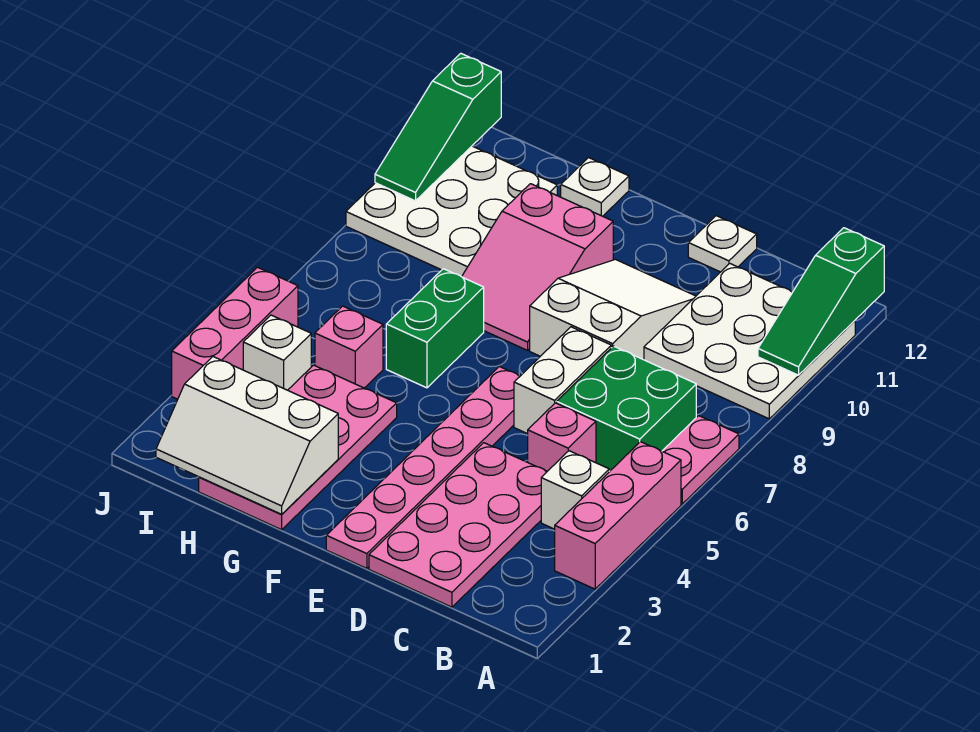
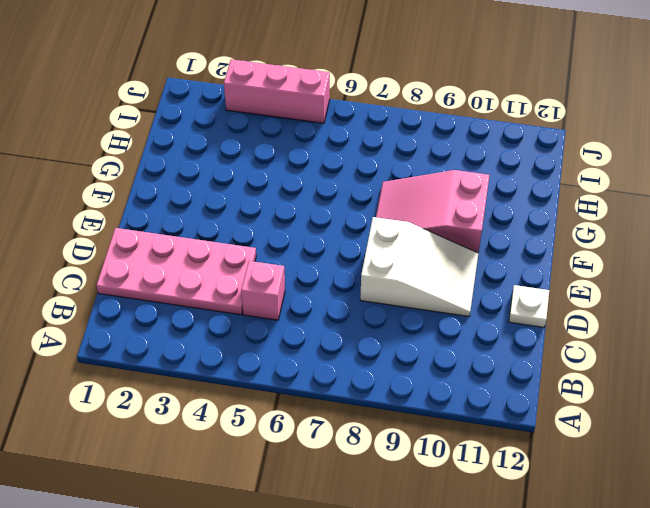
none -> pink 1x3 brick [555,442,681,589]
none -> pink 1x2 plate [662,416,739,504]
none -> white 3x3 plate [644,263,855,419]

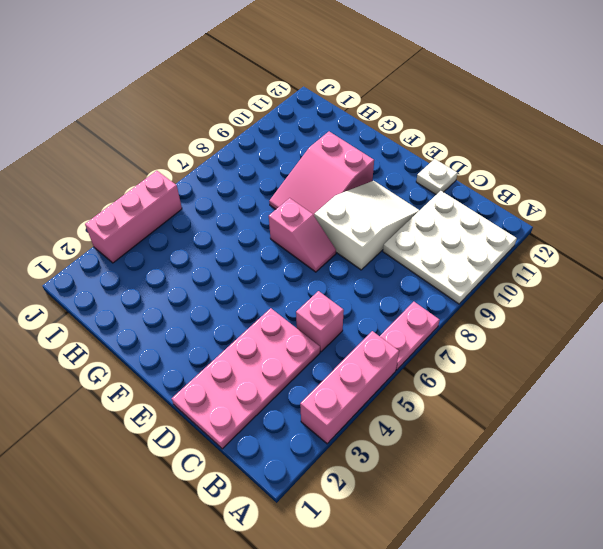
pink 1x2 slope [269,198,336,272] -> none
none -> white 1x1 brick [541,451,609,529]
none -> green 2x2 brick [557,346,696,471]
none -> white 1x2 brick [514,327,611,434]

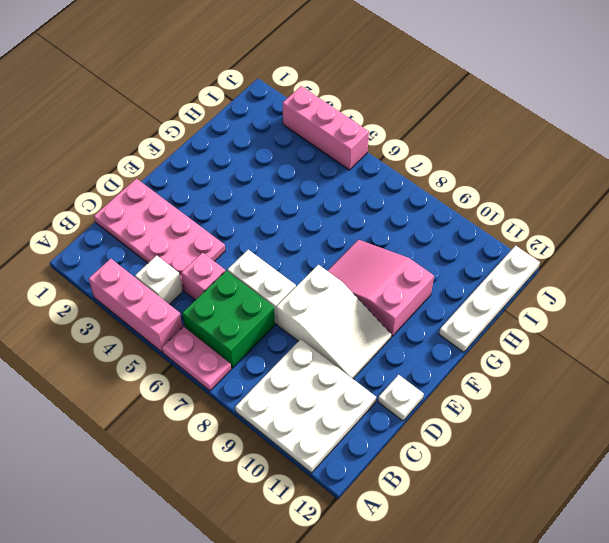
white 1x4 plate [439,246,540,352] -> white 1x1 plate [561,158,629,216]
none -> pink 1x6 plate [326,367,520,568]
none -> pink 2x4 plate [199,365,397,530]
none -> green 1x2 brick [386,269,484,388]

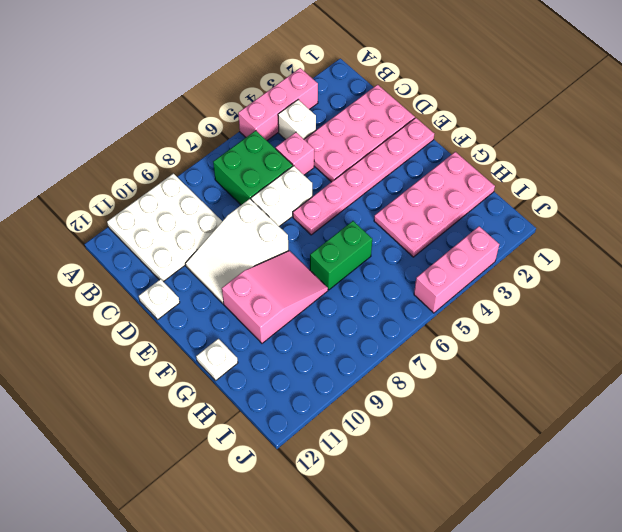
none -> pink 1x2 plate [662,416,739,504]
none -> pink 1x1 brick [315,306,383,388]
none -> white 3x3 plate [346,146,557,277]

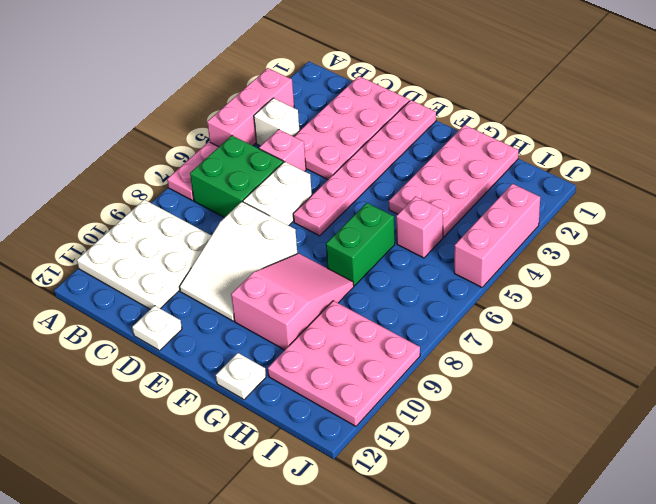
pink 3x3 plate [268,301,420,426] -> white 3x3 plate [346,146,557,277]
none -> white 1x1 brick [243,315,311,390]
none -> green 1x3 slope [758,228,884,375]
none -> white 2x3 slope [156,357,338,514]

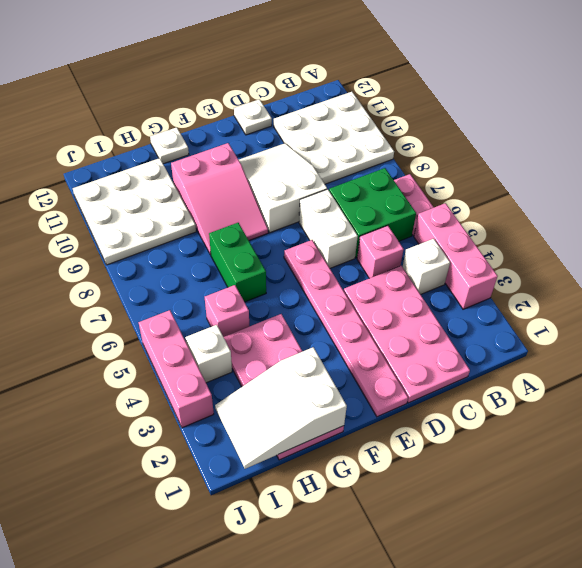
white 2x3 slope [215,347,347,469] -> white 2x3 slope turned to [156,357,338,514]
none -> green 1x3 slope [758,228,884,375]
none -> green 1x3 slope [375,53,501,201]

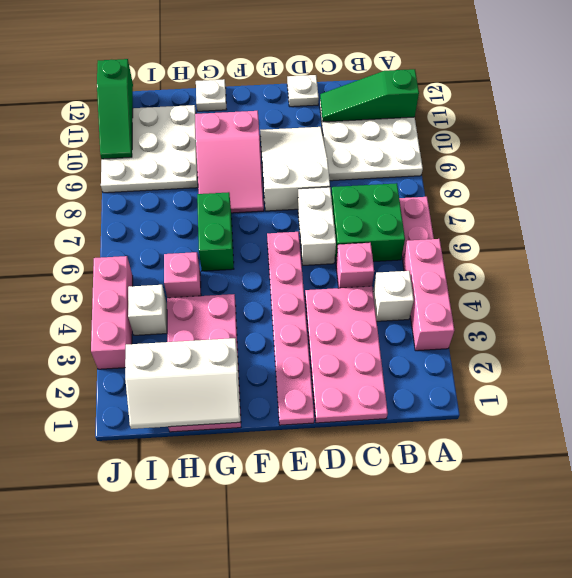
green 1x3 slope [320,69,419,122] -> green 1x3 slope turned to [758,228,884,375]

